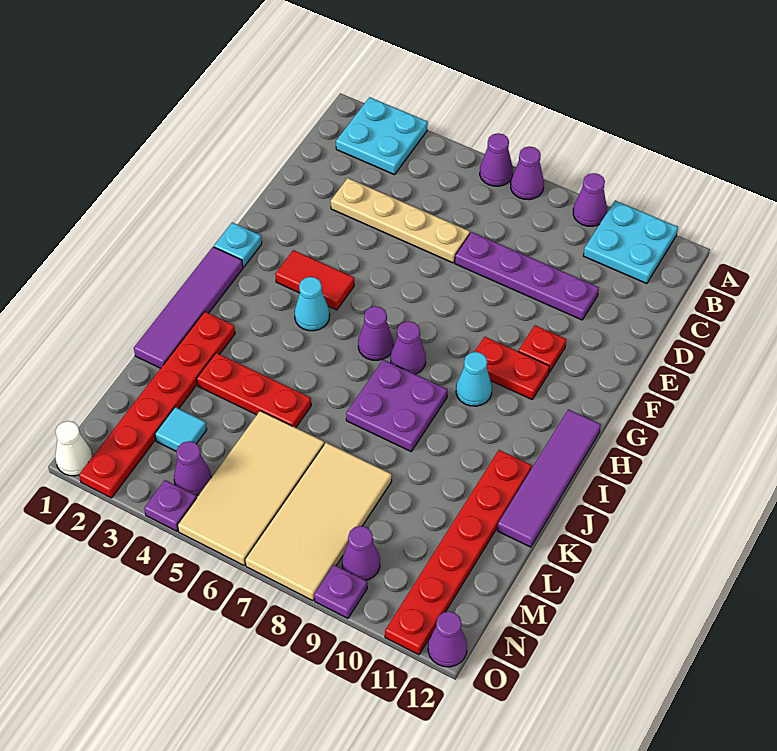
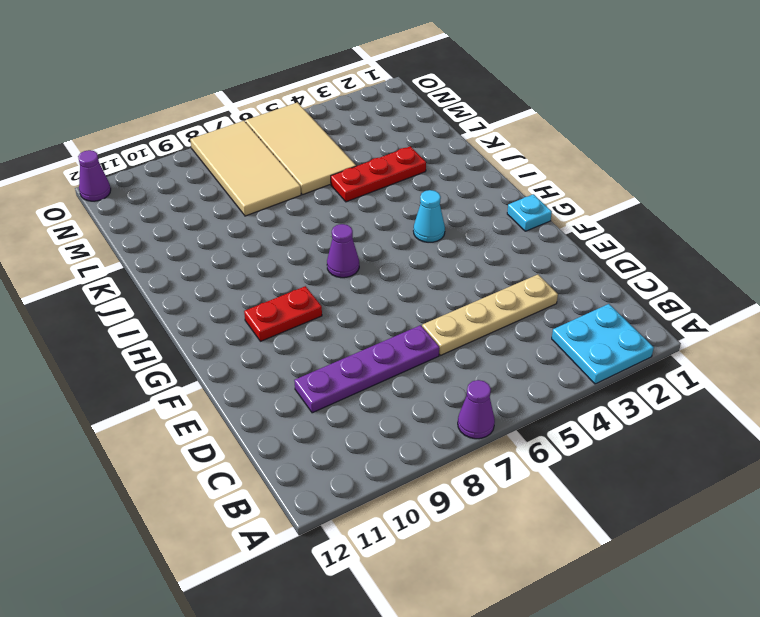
none -> purple 1x1 cone [480,133,513,186]
none -> purple 1x1 cone [573,173,607,226]
none -> cyan 2x2 plate [584,201,678,284]
none -> red 1x1 plate [518,325,566,372]

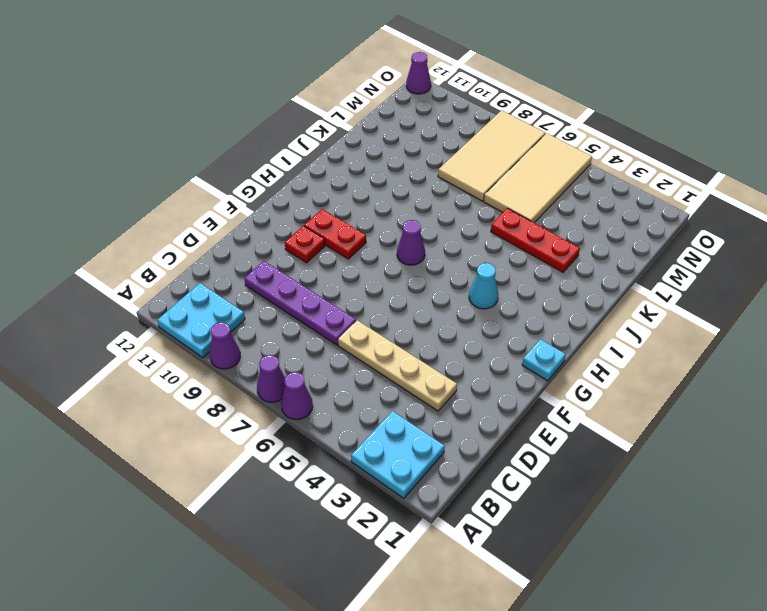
none -> red 1x2 tile [275,250,354,310]
none -> purple 1x4 tile [134,247,243,368]
none -> purple 1x1 cone [358,306,393,360]
none -> cyan 1x1 cone [456,352,492,406]

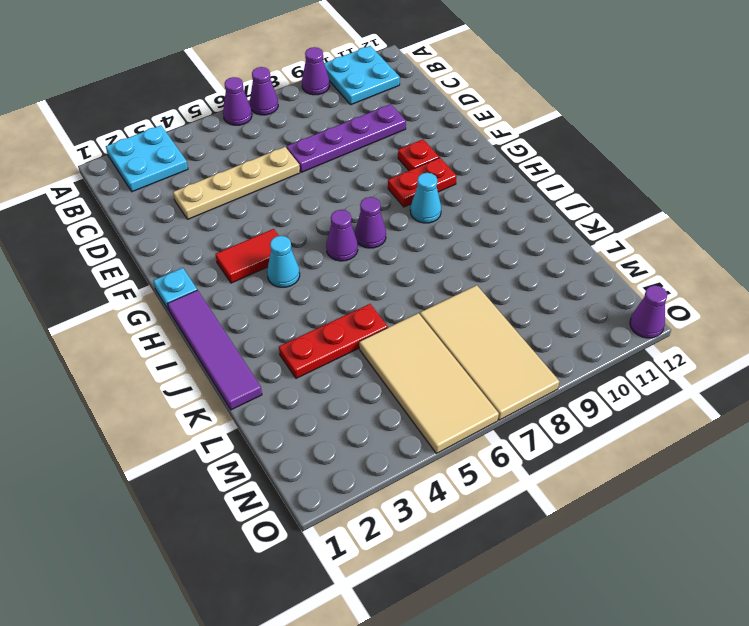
none -> purple 1x4 tile [497,409,601,547]
none -> purple 2x2 plate [346,360,447,451]
none -> red 1x6 plate [79,312,235,498]
none -> red 1x6 plate [385,450,532,655]

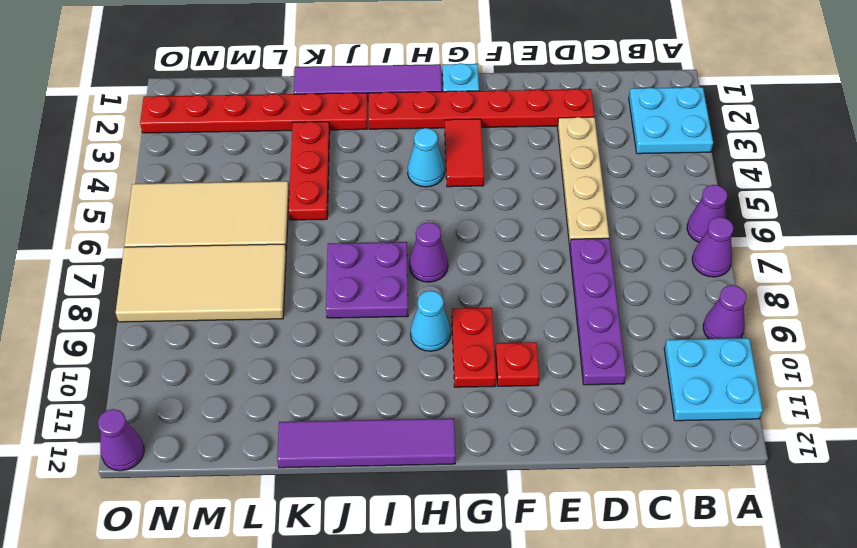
red 1x6 plate [369,89,594,129] -> red 1x6 plate moved to [385,450,532,655]
none -> purple 1x1 cone [358,306,393,360]
none -> cyan 1x1 tile [155,407,207,451]
none -> purple 1x1 cone [174,441,211,495]
none -> purple 1x1 cone [342,526,380,580]

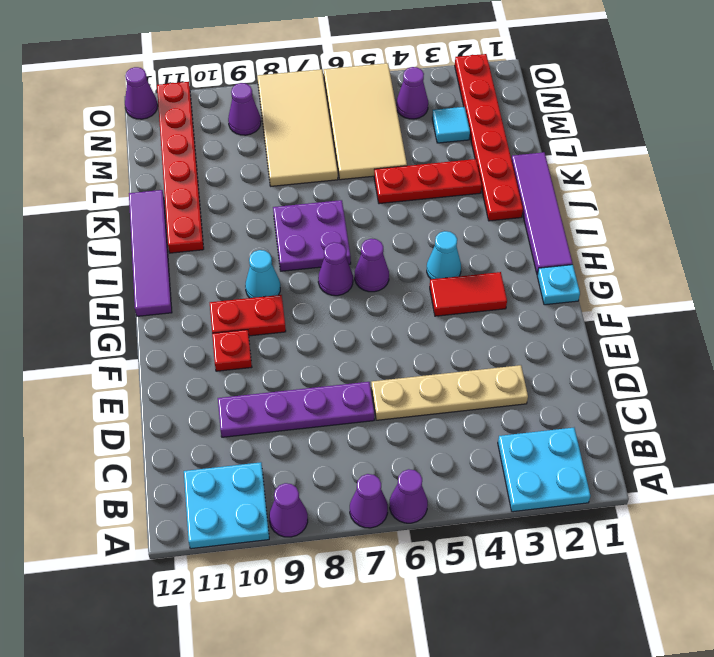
none -> white 1x1 cone [55,421,93,476]
none -> purple 1x1 plate [144,480,197,531]
none -> purple 1x1 plate [314,565,367,618]

